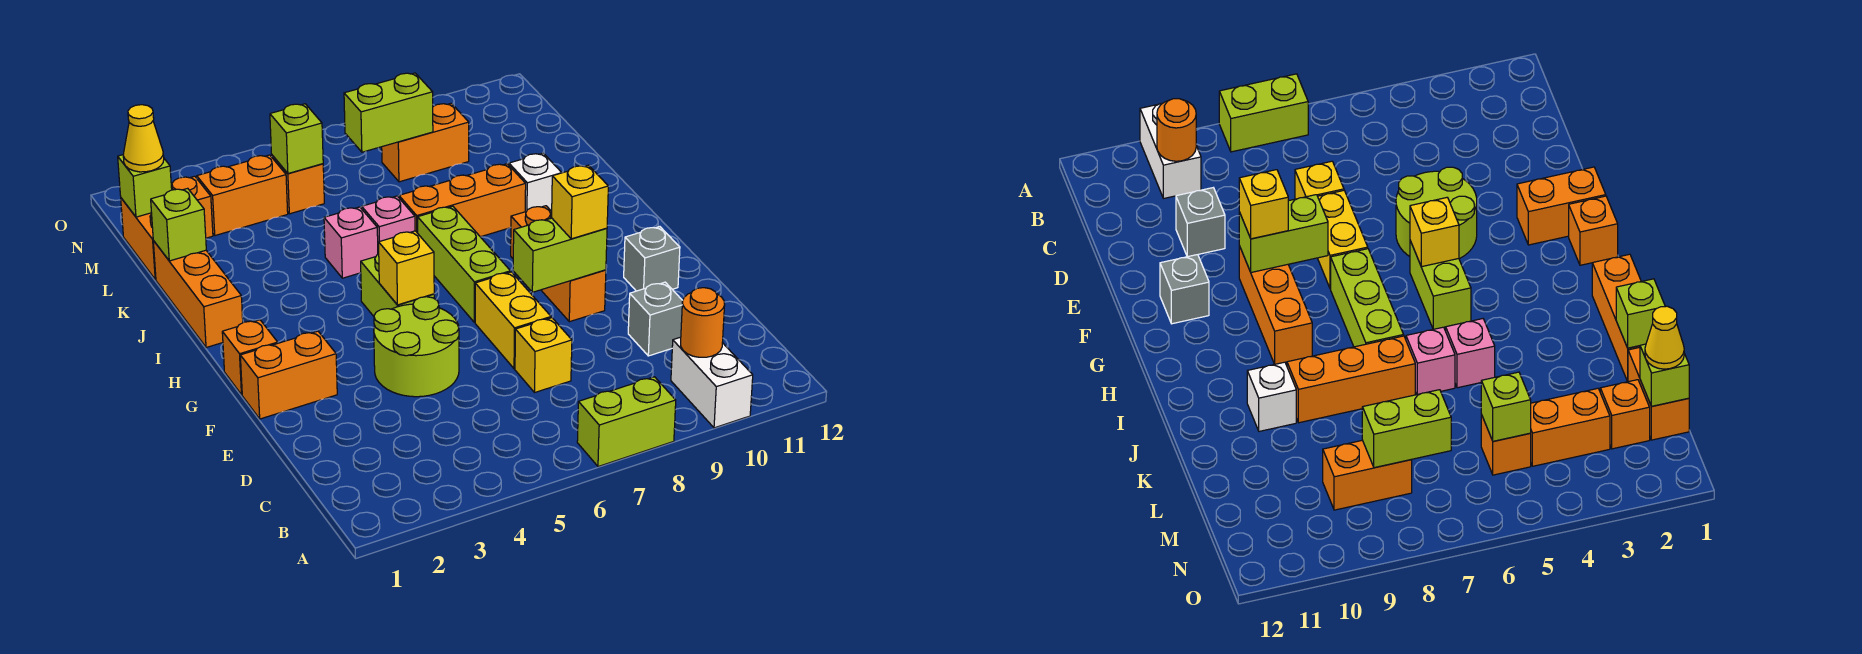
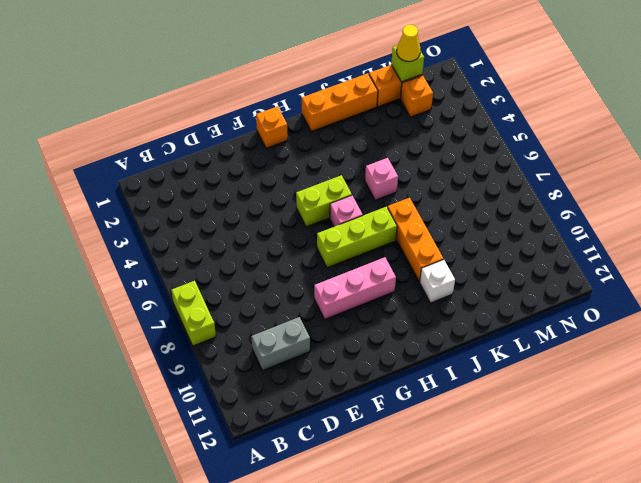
grey 1x2 brick [251,317,310,371] -> grey 1x1 brick [628,282,683,356]
pink 1x3 brick [314,257,396,319] -> orange 1x3 brick [511,206,606,322]
pink 1x1 brick [330,196,363,227] -> pink 1x1 brick moved to [362,196,415,254]
none -> white 1x2 brick [671,337,753,428]
none -> yellow 1x1 brick [515,318,572,393]
none -> lime 2x2 round brick [374,297,459,397]
none -> yellow 1x2 brick [475,272,551,369]

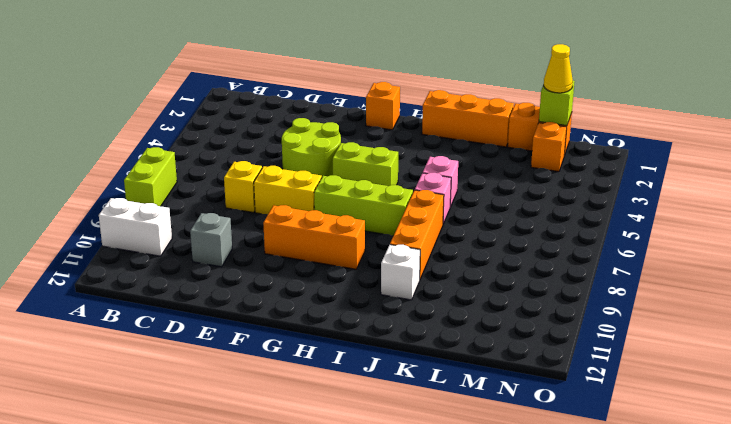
none -> orange 1x2 brick [240,331,337,419]
none -> grey 1x1 brick [624,227,680,291]
none -> orange 1x2 brick [197,155,288,236]
none -> orange 1x1 brick [272,155,324,214]

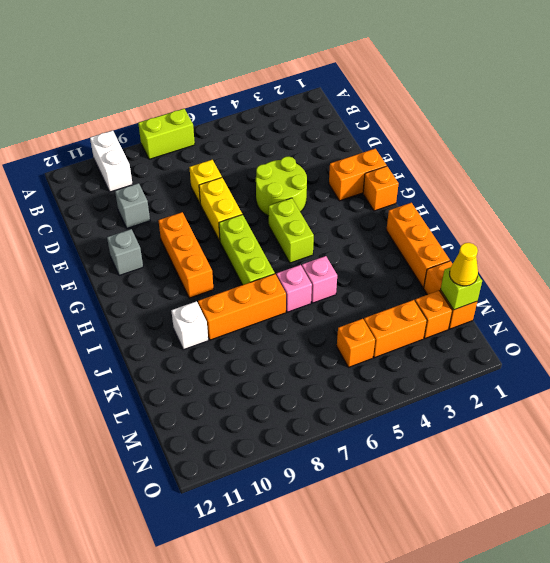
none -> orange 1x2 brick [382,103,469,182]
none -> orange 1x1 round brick [681,288,725,357]
none -> lime 1x2 brick [513,218,607,292]
none -> yellow 1x1 brick [379,231,434,305]

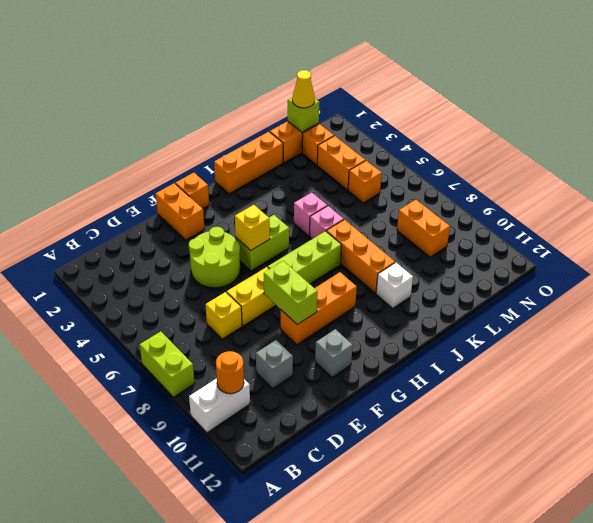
none -> lime 1x1 brick [151,188,206,261]
none -> lime 1x1 brick [270,104,323,173]
none -> lime 1x2 brick [344,73,433,152]
none -> yellow 1x1 brick [552,165,608,239]

